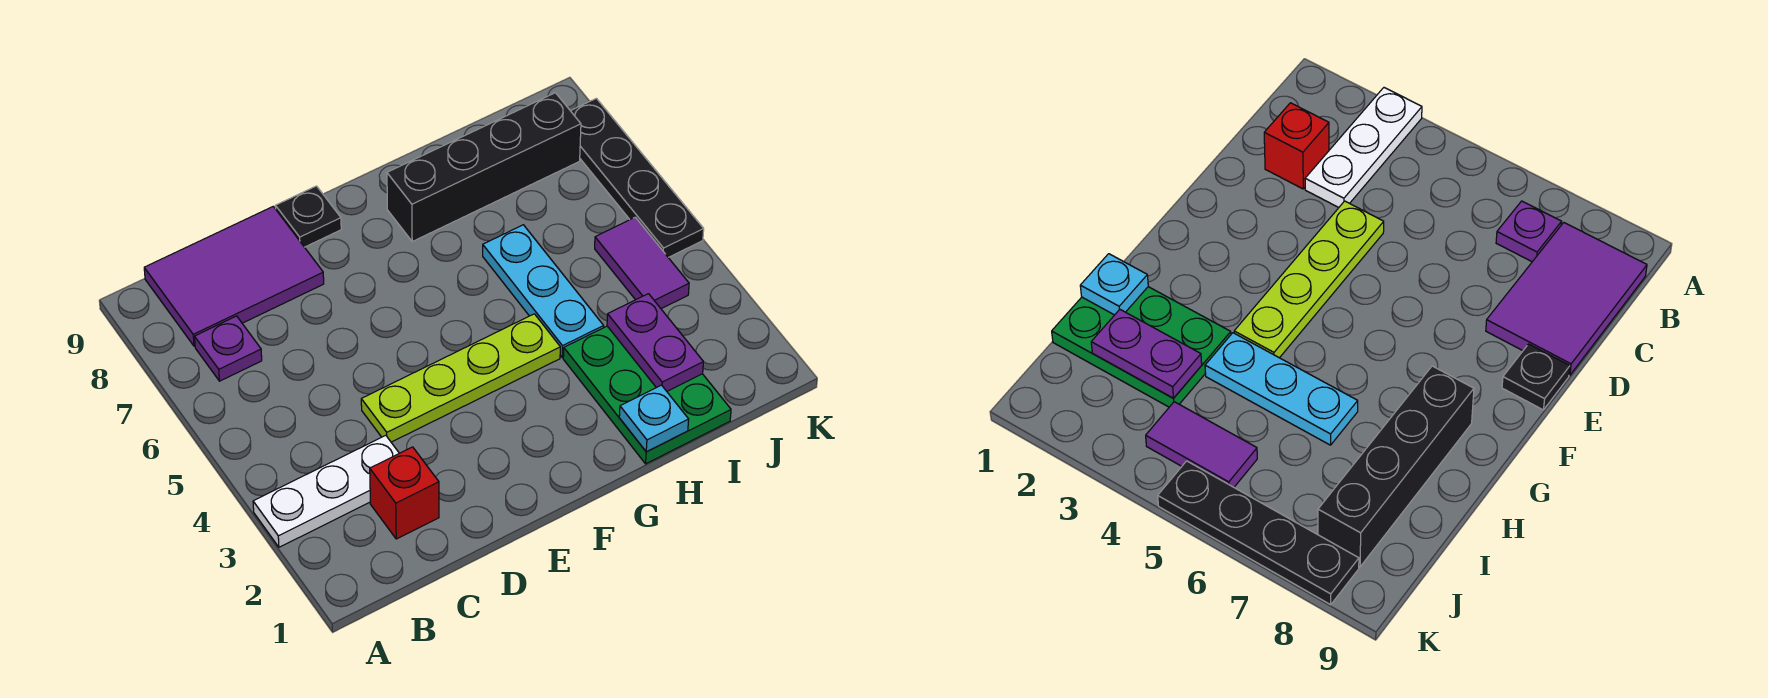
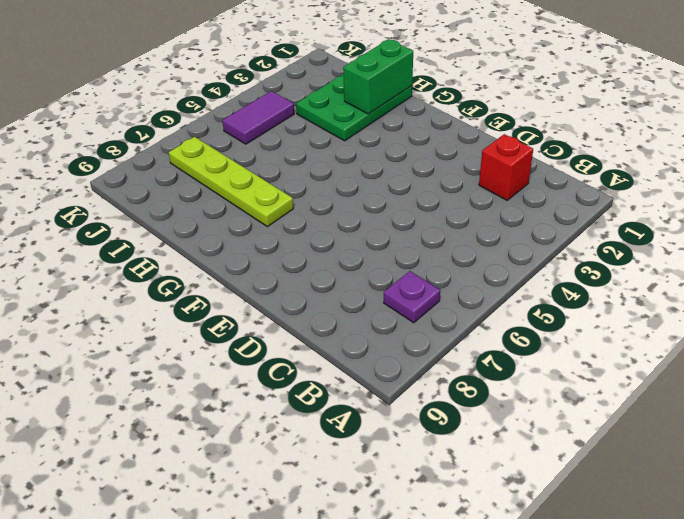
lime 1x4 plate [169,137,293,227] -> lime 1x4 plate moved to [361,314,560,442]
green 1x2 brick [343,39,413,114] -> cyan 1x1 plate [619,385,689,452]
none -> white 1x3 plate [253,435,399,547]
none -> purple 2x3 tile [144,207,324,346]
none -> black 1x1 plate [276,186,341,247]

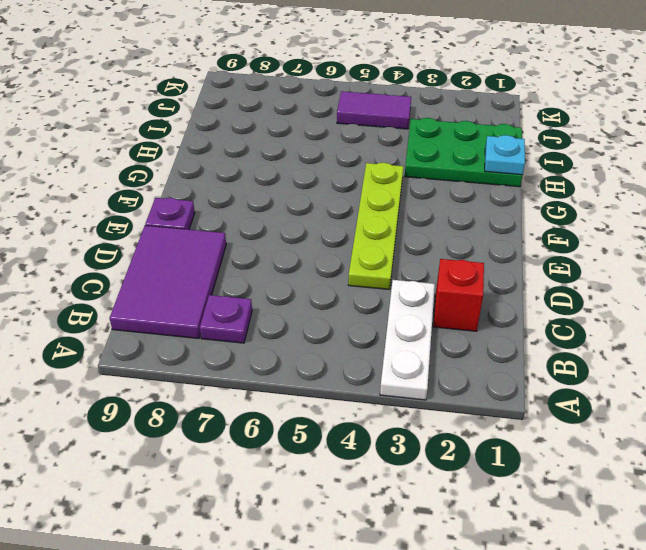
purple 1x1 plate [145,198,195,230] -> black 1x1 plate [276,186,341,247]
none -> black 1x4 brick [387,93,581,241]
none -> cyan 1x3 plate [483,225,604,358]
none -> black 1x4 plate [571,98,704,257]

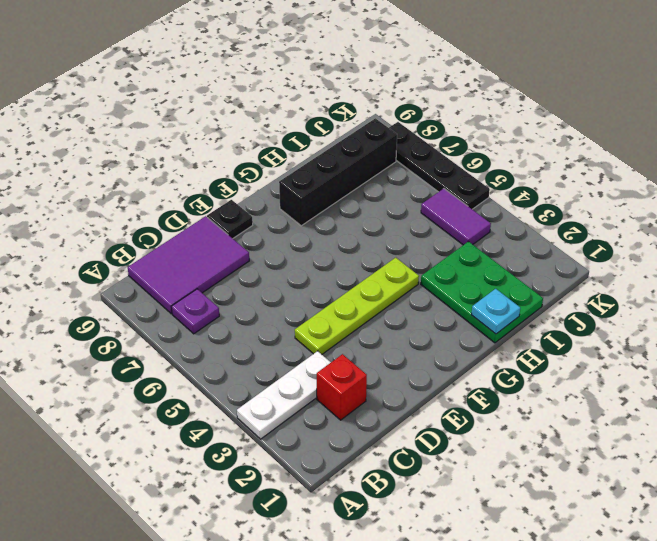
none -> cyan 1x3 plate [483,225,604,358]
none -> purple 1x2 plate [607,294,703,391]

